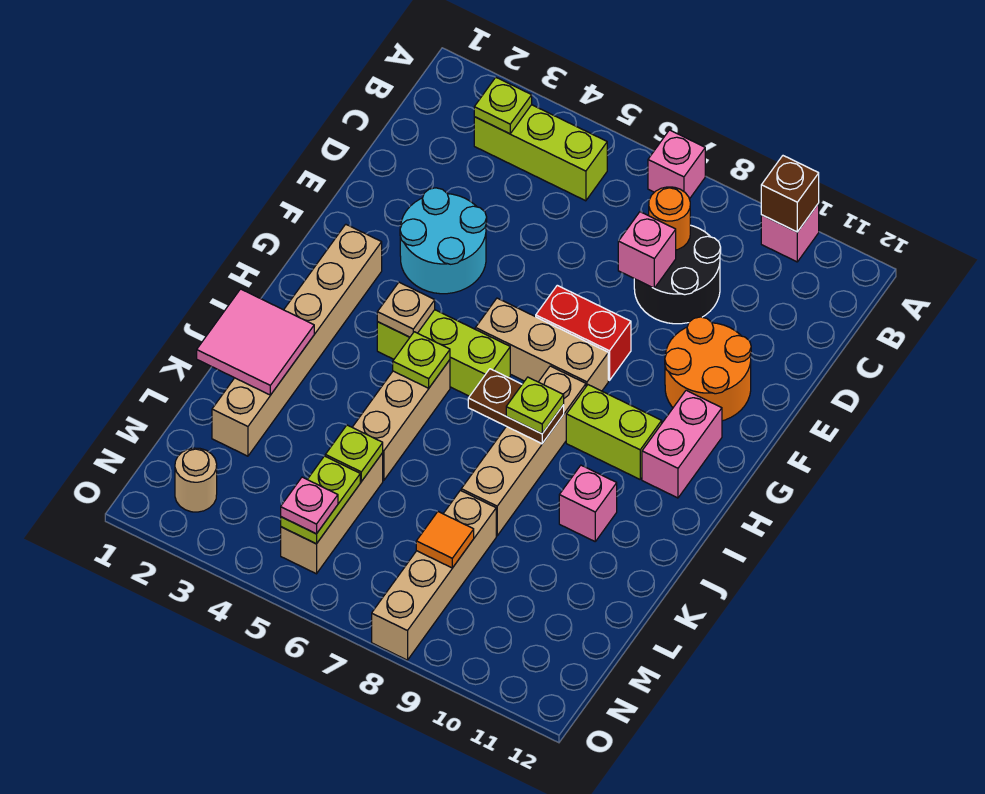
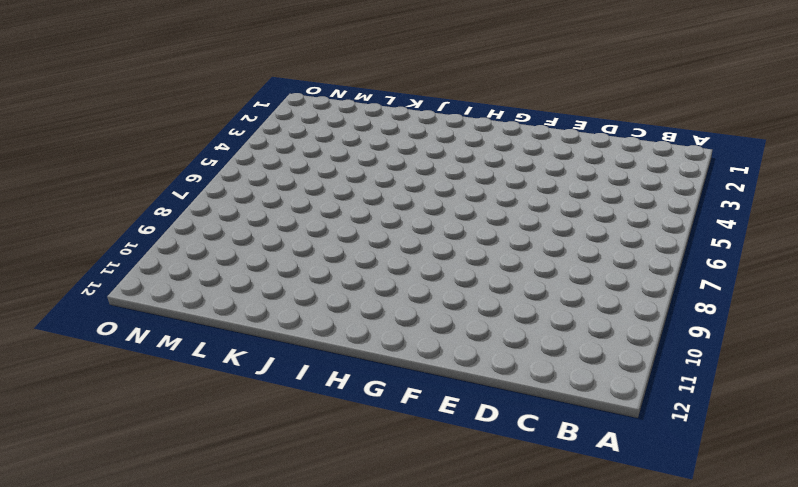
none -> pink 1x1 brick [648,130,705,199]
none -> pink 1x1 brick [761,203,819,262]
none -> lime 1x3 brick [474,105,607,201]
none -> black 2x2 round brick [634,225,721,324]

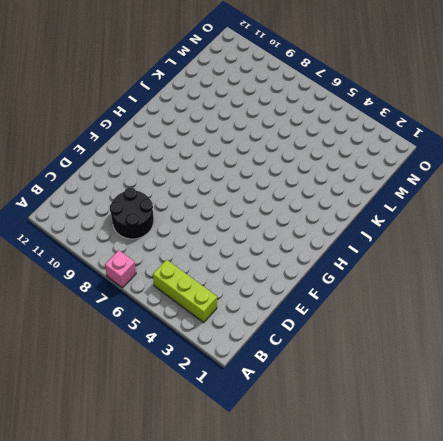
none -> pink 1x1 brick [761,203,819,262]
none -> cyan 2x2 round brick [400,188,487,294]
none -> orange 2x2 round brick [665,317,751,421]
none -> red 1x2 brick [536,285,631,380]

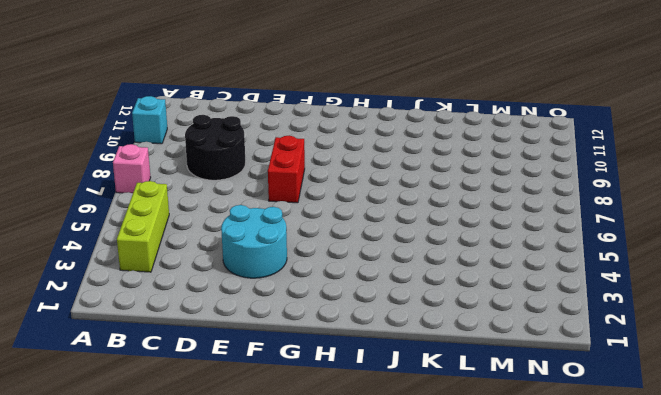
cyan 1x1 brick [132,96,167,144] -> pink 1x1 brick [761,203,819,262]
none -> orange 2x2 round brick [665,317,751,421]
none -> tan 1x6 brick [212,224,382,456]
none -> tan 1x3 brick [475,298,608,391]
none -> pink 1x2 brick [642,390,722,498]

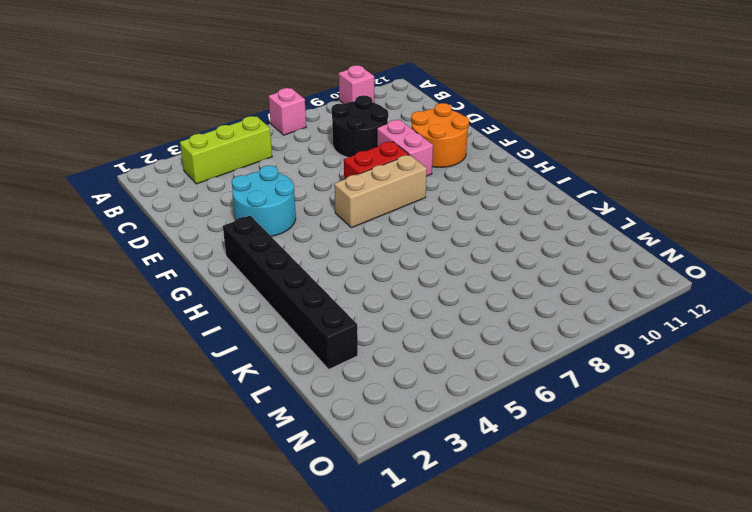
pink 1x2 brick [377,120,433,176] -> pink 1x2 brick moved to [642,390,722,498]
black 1x6 brick [223,215,358,369] -> tan 1x6 brick [212,224,382,456]
none -> lime 1x3 brick [377,310,510,396]
none -> tan 1x4 brick [461,366,586,536]
none -> lime 1x2 brick [566,385,662,479]
none -> tan 1x3 brick [352,360,450,481]

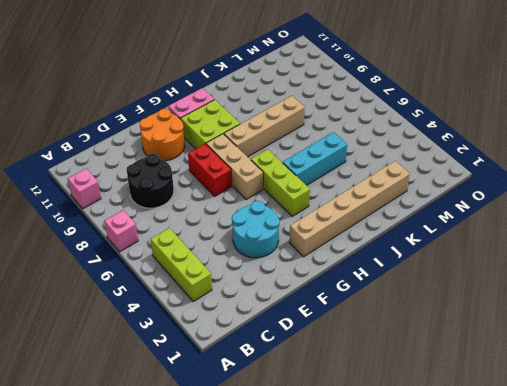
lime 2x2 brick [181,100,240,149] -> lime 1x2 brick [566,385,662,479]
cyan 1x3 brick [283,132,347,185] -> tan 1x3 brick [352,360,450,481]
none -> pink 1x1 brick [559,465,617,541]
none -> tan 1x3 brick [281,453,383,574]
none -> tan 1x4 brick [372,490,496,660]
none -> tan 1x1 round brick [175,448,217,512]

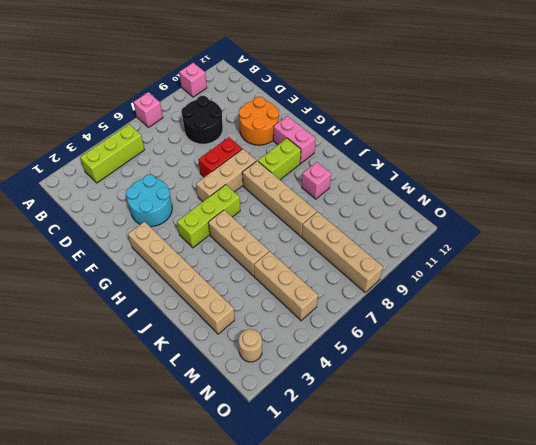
none -> brown 1x1 brick [761,156,819,232]
none -> lime 1x1 plate [474,77,532,134]
none -> orange 1x1 round brick [649,187,690,250]
none -> pink 1x1 brick [618,212,676,288]

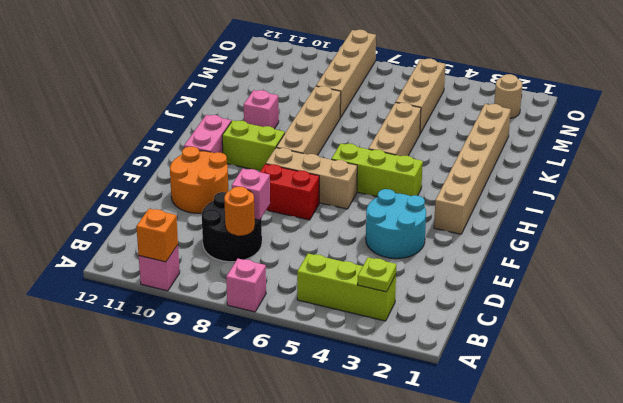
orange 1x1 brick [136,209,178,262] -> brown 1x1 brick [761,156,819,232]
none -> tan 1x1 plate [377,282,435,337]
none -> lime 1x1 plate [393,332,450,388]
none -> brown 1x2 plate [468,369,564,444]
none -> pink 2x2 tile [197,289,314,395]

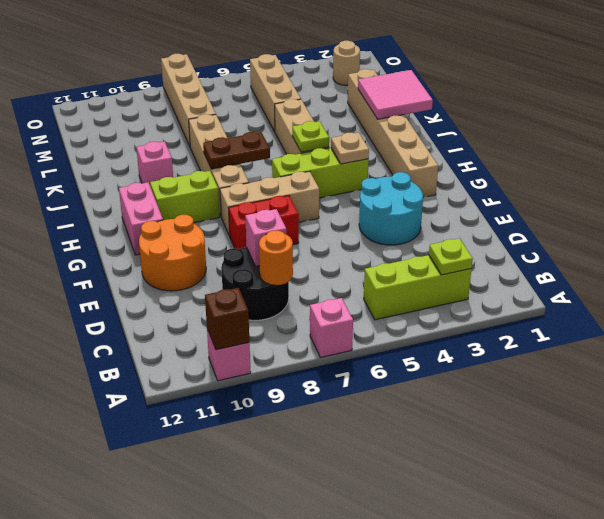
none -> lime 1x1 plate [325,425,383,482]
none -> lime 1x2 plate [281,456,360,544]
none -> orange 1x1 tile [416,512,474,568]
none -> lime 1x1 plate [506,377,564,434]

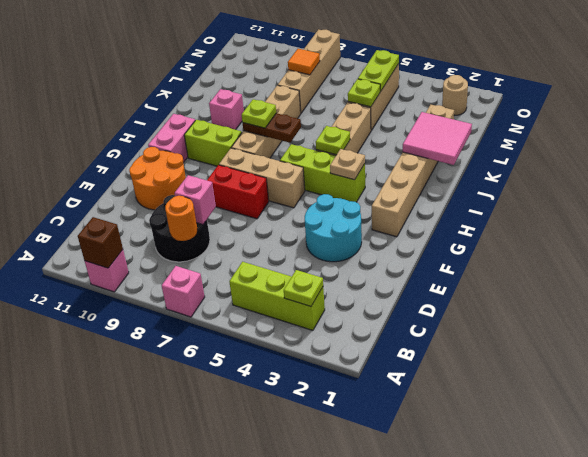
none -> pink 1x1 plate [281,477,338,534]

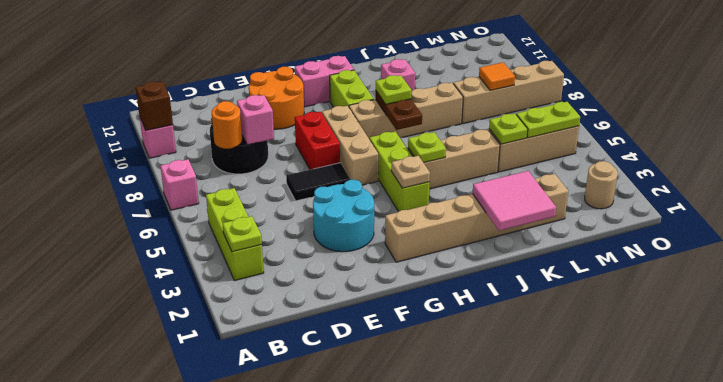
black 1x2 tile [286,163,350,201] -> none
none -> pink 1x1 plate [281,477,338,534]

